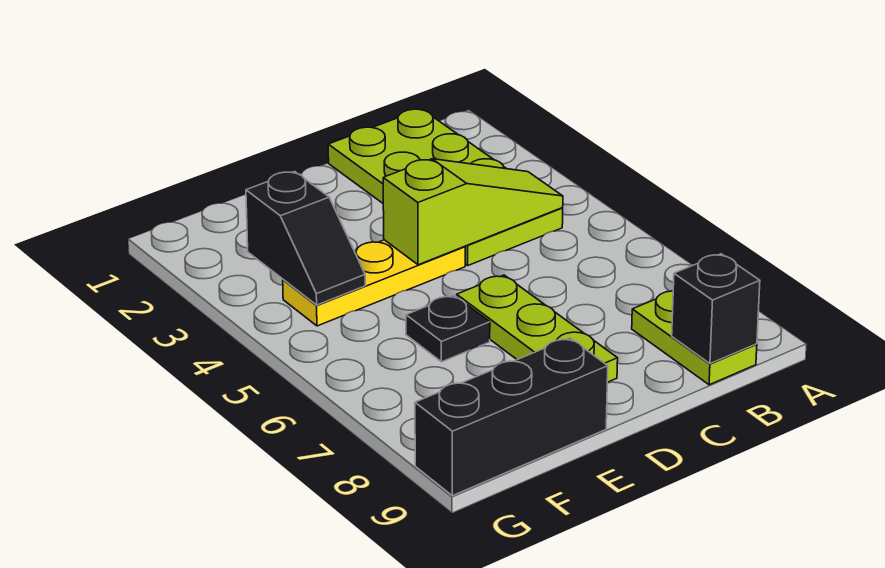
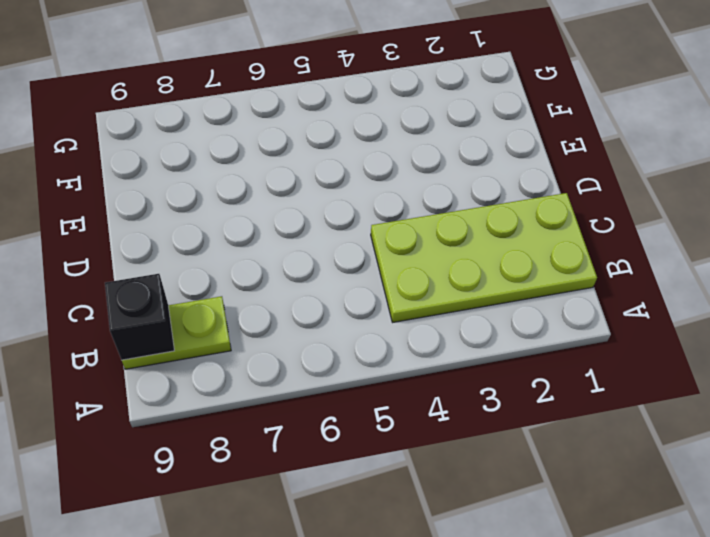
none -> yellow 1x3 plate [283,240,465,326]
none -> lime 1x3 plate [457,275,618,382]

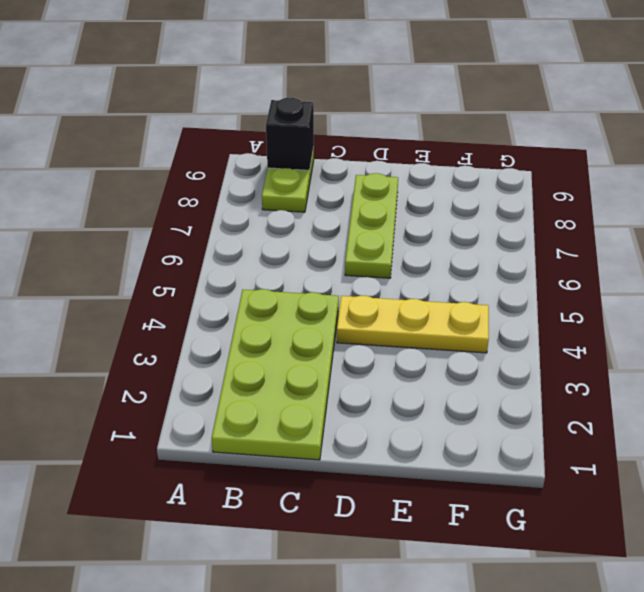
none -> black 1x1 plate [406,295,490,362]
none -> black 1x3 brick [415,338,608,496]

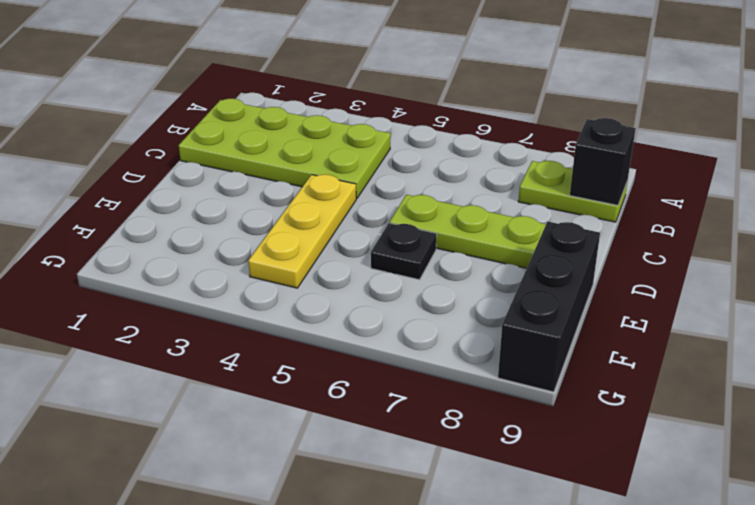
none -> lime 1x3 slope [383,159,563,265]
none -> black 1x2 slope [246,172,365,305]

